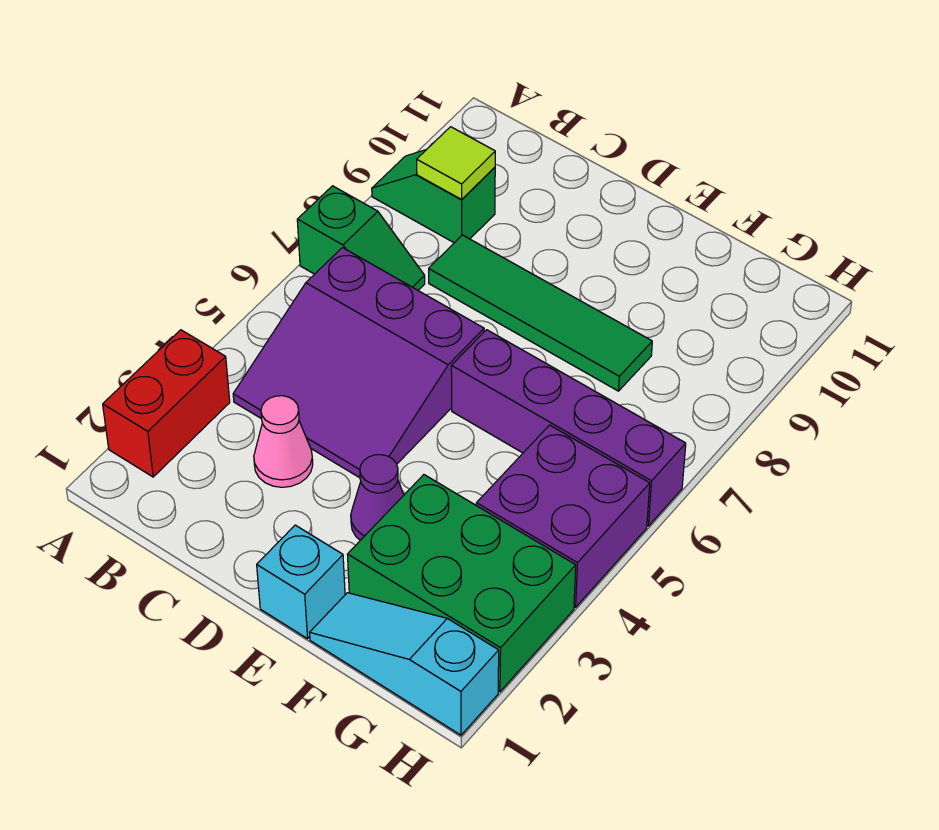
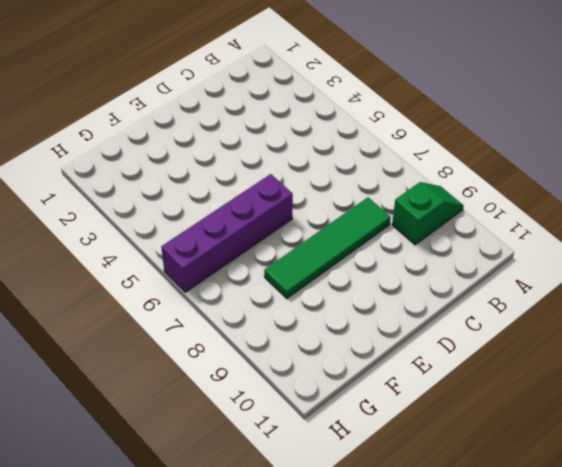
none -> red 1x2 brick [103,330,230,477]
none -> green 1x2 slope [297,186,425,290]
none -> purple 3x3 slope [233,248,484,478]

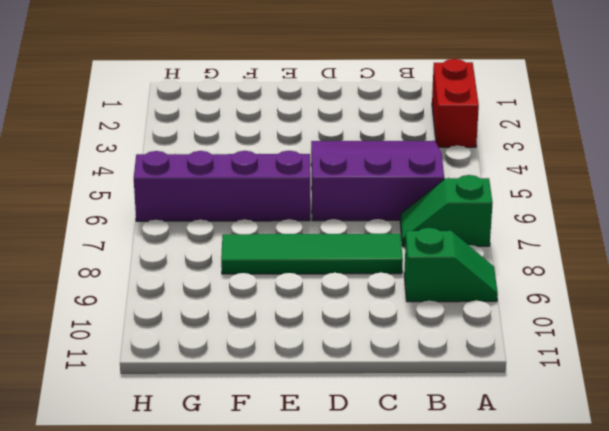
none -> pink 1x1 cone [254,396,313,487]
none -> cyan 1x1 brick [257,525,345,639]
none -> purple 1x1 cone [351,455,404,540]

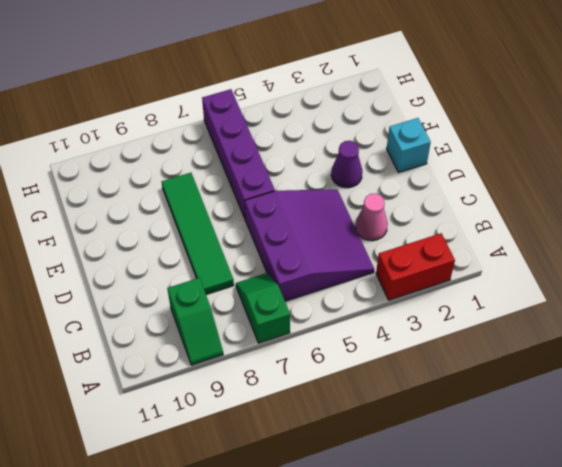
none -> cyan 1x3 slope [310,593,499,735]
none -> green 2x3 brick [347,475,576,692]
none -> purple 2x2 brick [476,425,650,607]

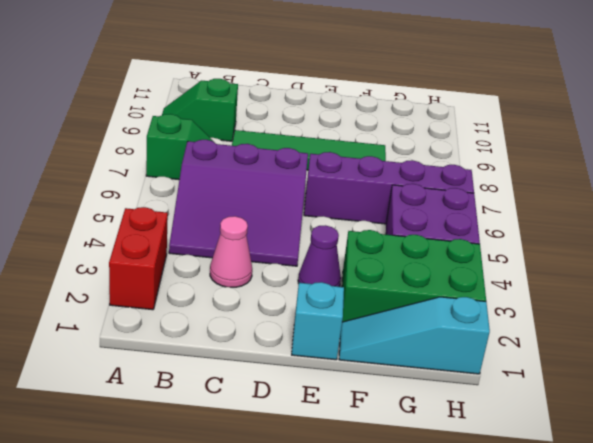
none -> lime 1x1 tile [417,127,495,199]

